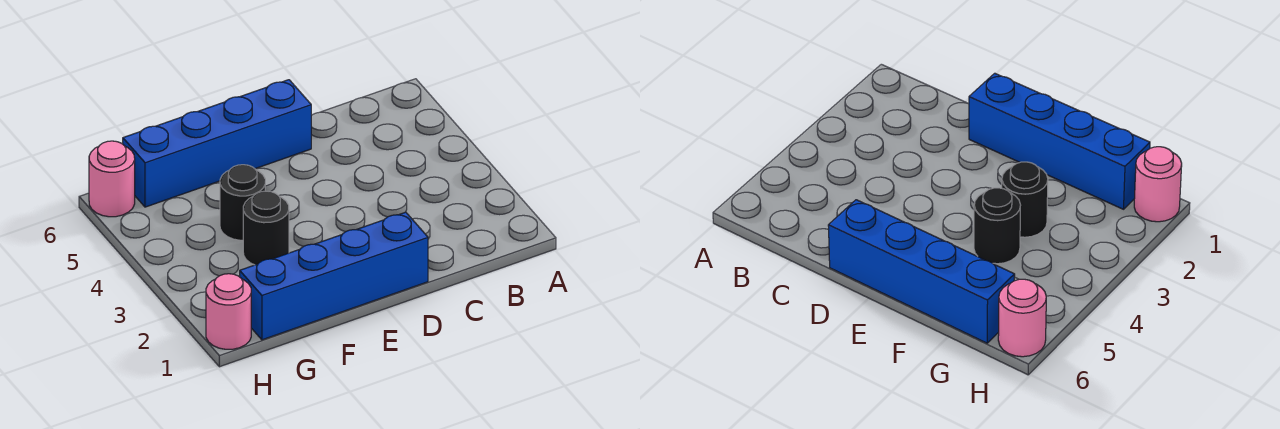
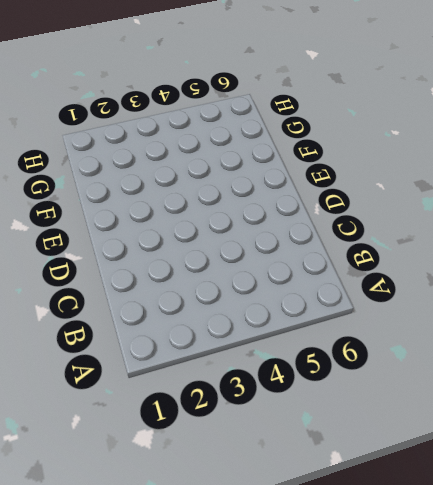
none -> blue 1x4 brick [240,212,428,340]
none -> blue 1x4 brick [123,80,311,207]

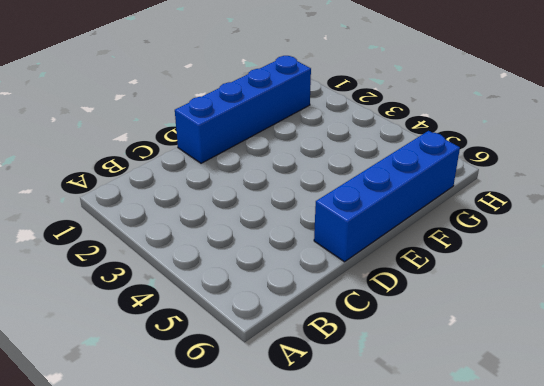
none -> black 1x1 round brick [243,191,289,265]
none -> black 1x1 round brick [220,165,265,240]

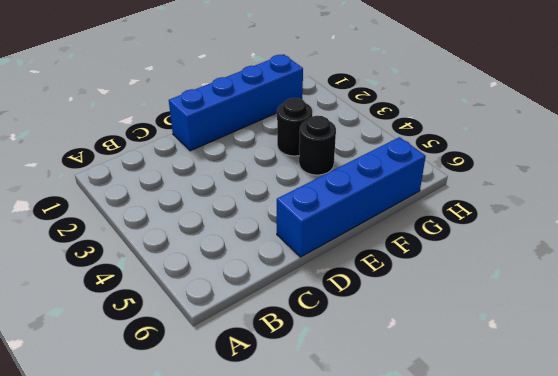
none -> pink 1x1 round brick [206,274,251,349]
none -> pink 1x1 round brick [89,141,135,217]

